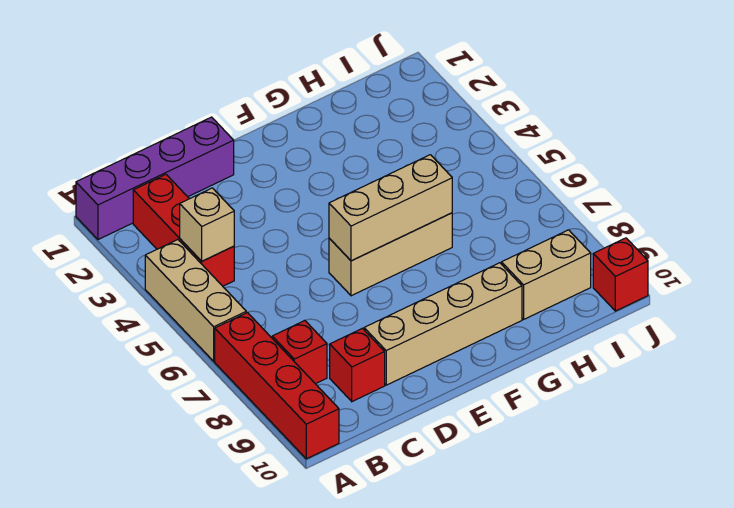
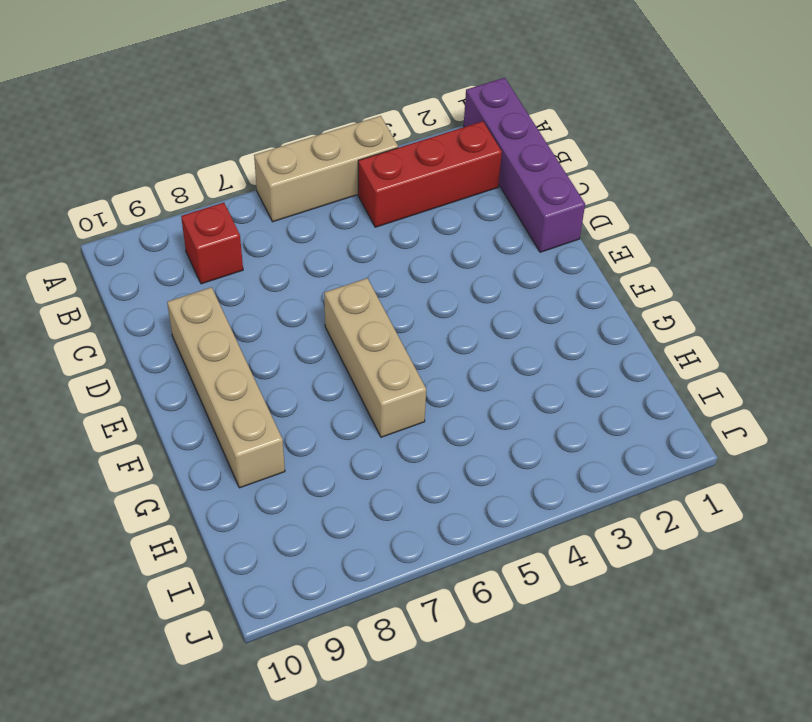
none -> red 1x4 brick [215,312,339,459]
none -> red 1x1 brick [330,328,385,402]
none -> tan 1x2 brick [502,230,591,319]

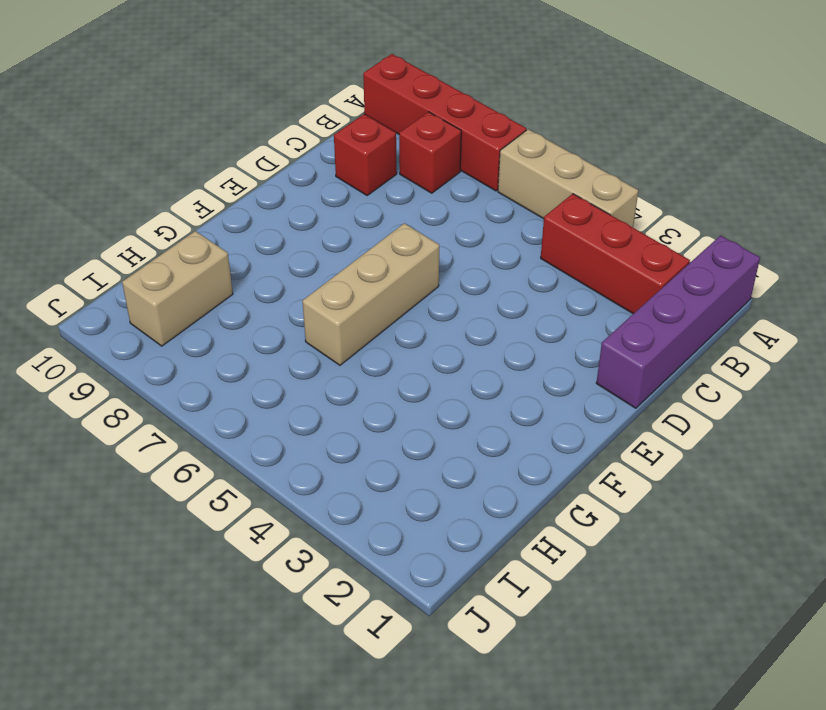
none -> tan 1x4 brick [364,263,522,385]
none -> red 1x1 brick [593,238,648,311]
none -> tan 1x1 brick [180,188,234,261]

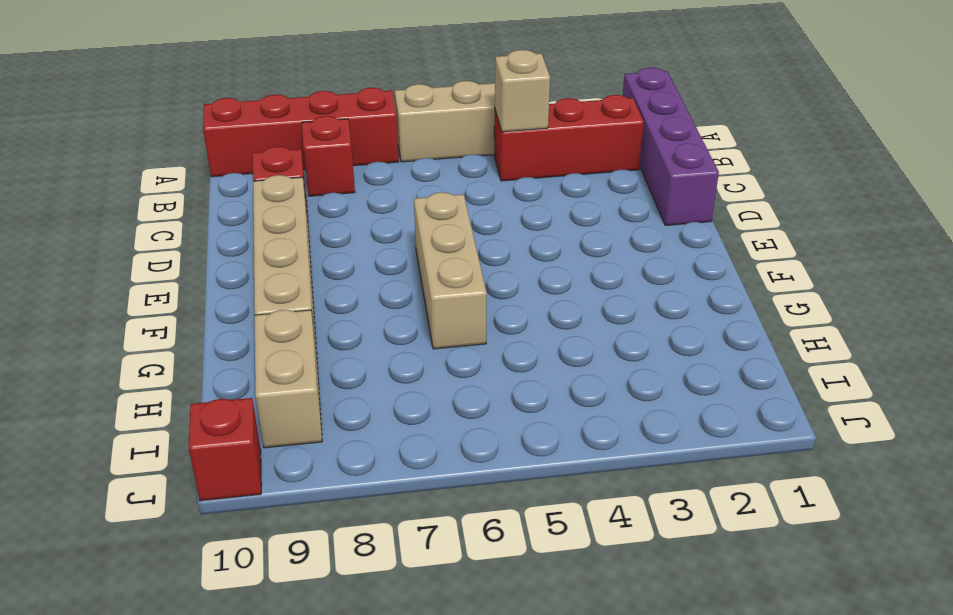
none -> tan 1x3 brick [329,155,452,261]

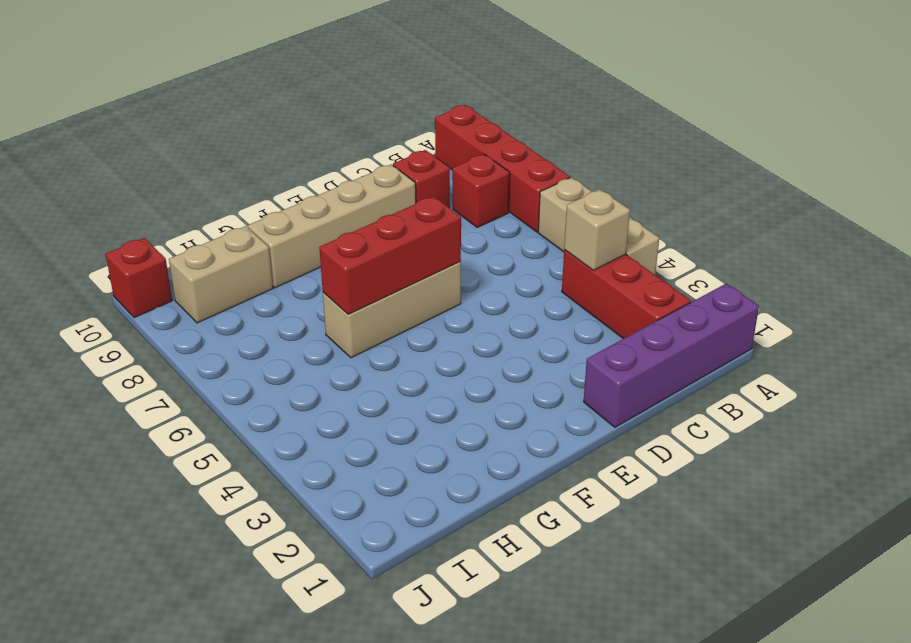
red 1x3 brick [319,196,461,314] -> tan 1x3 brick [329,155,452,261]

